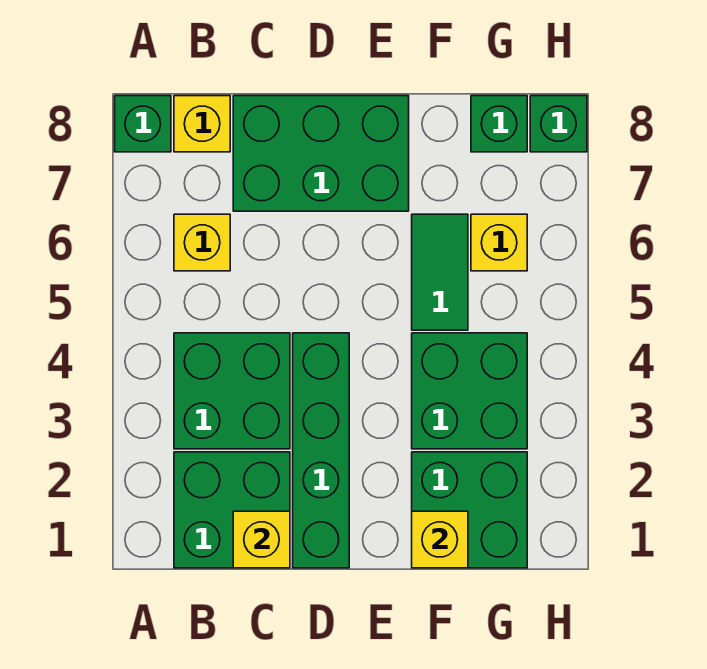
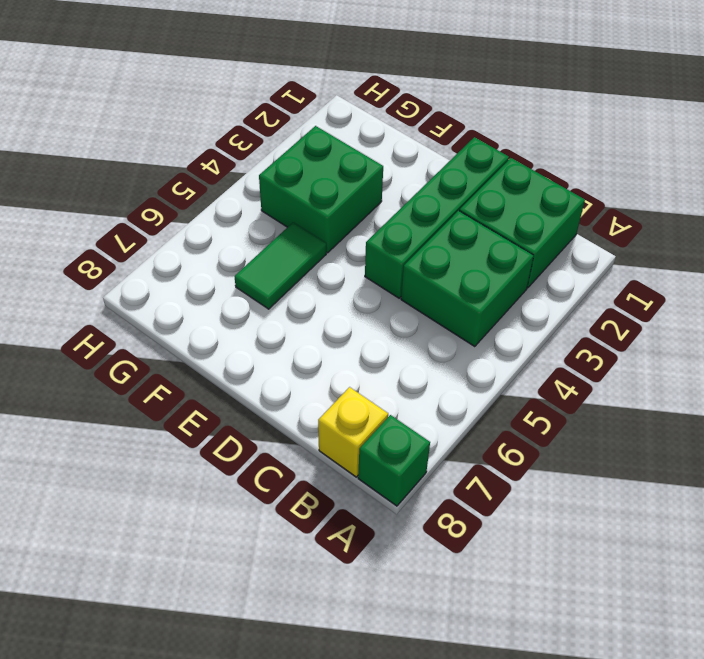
none -> yellow 1x1 brick [174,214,230,271]
none -> green 2x3 brick [233,96,409,211]
none -> green 2x2 brick [412,452,527,568]

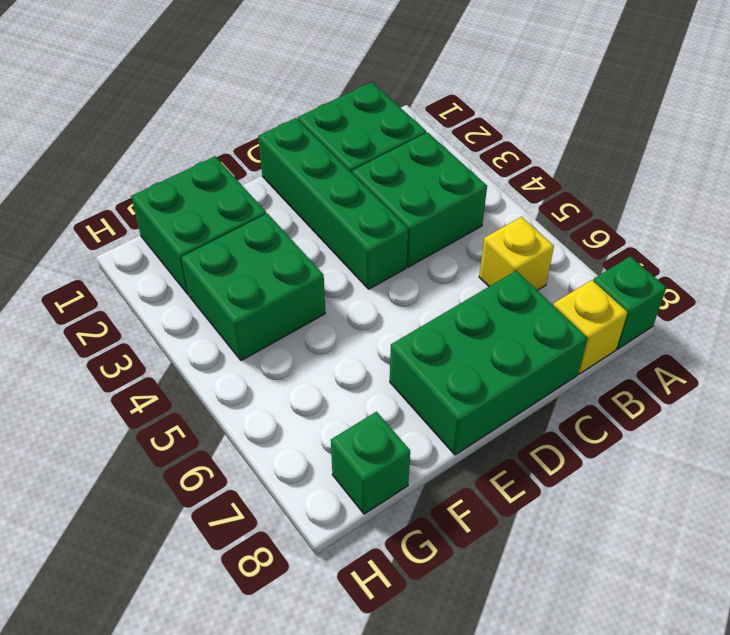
none -> green 1x2 tile [412,214,468,330]
none -> yellow 1x1 brick [471,214,527,271]
none -> green 1x1 brick [530,96,587,152]

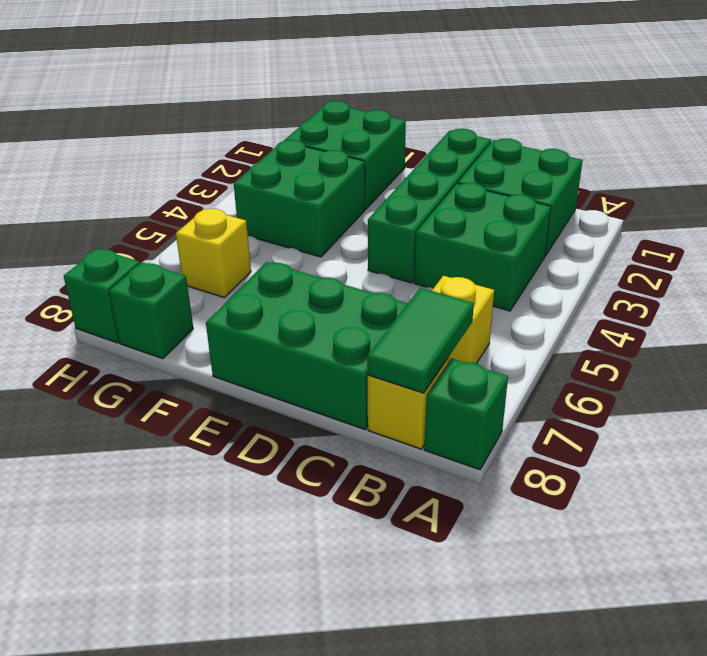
green 1x2 tile [367,288,474,393] -> green 1x2 tile moved to [412,214,468,330]
none -> yellow 1x1 brick [233,511,290,568]
none -> yellow 1x1 brick [412,511,468,568]

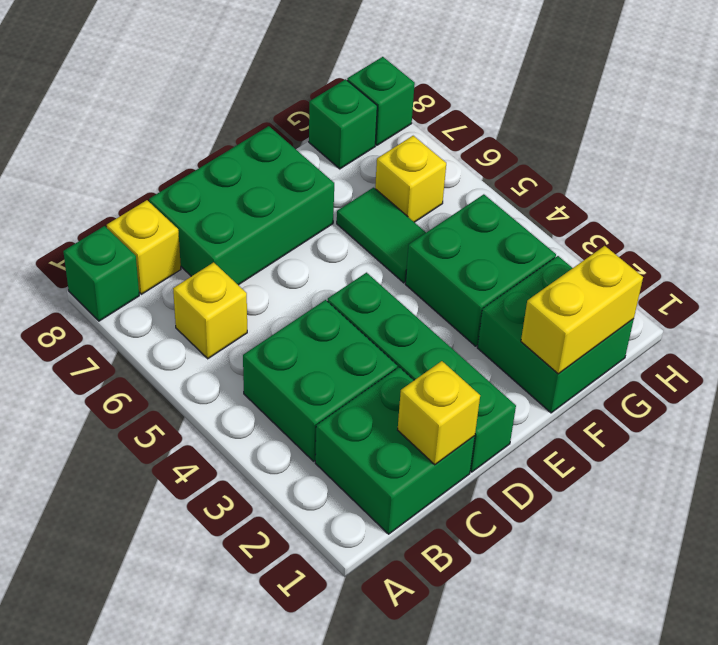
yellow 1x2 brick [521,246,643,374] -> yellow 1x1 brick [412,511,468,568]

